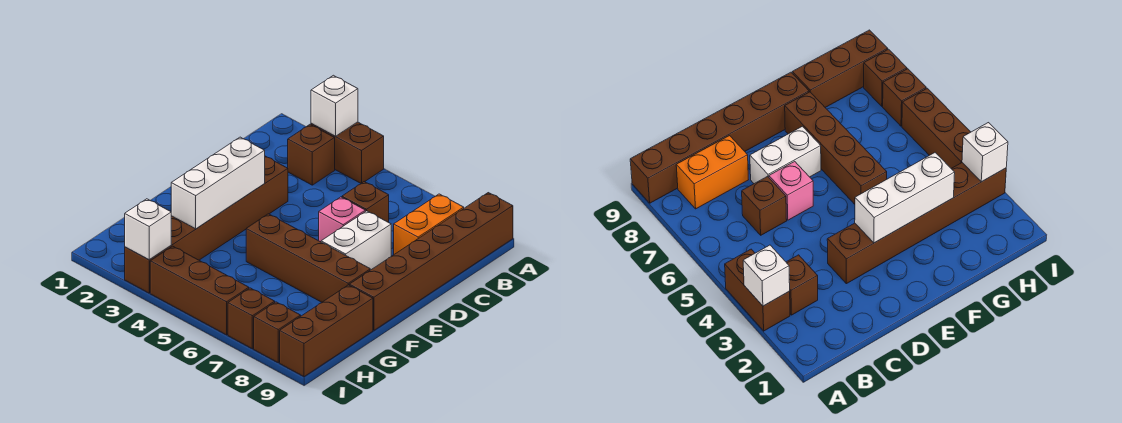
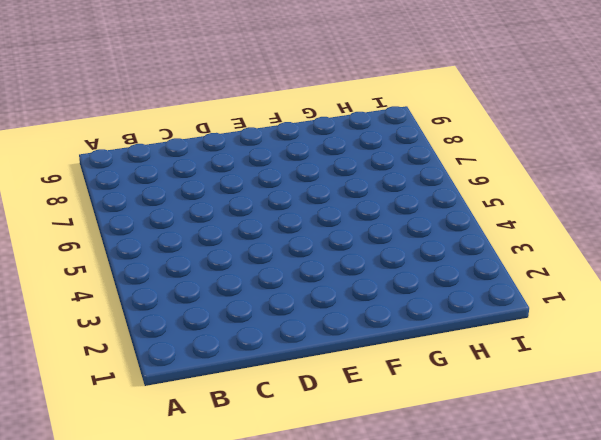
none -> brown 1x2 brick [311,122,384,183]
none -> brown 1x6 brick [349,193,513,330]
none -> brown 1x1 brick [288,125,335,185]

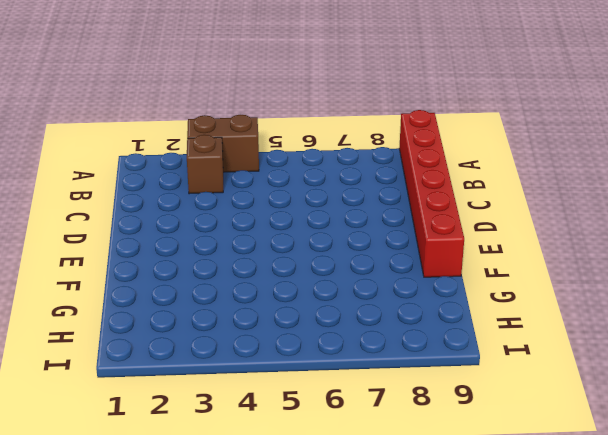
red 1x6 brick [399,110,464,277] -> brown 1x6 brick [349,193,513,330]
none -> orange 1x2 brick [394,194,464,254]
none -> brown 1x1 brick [342,182,389,222]
none -> brown 1x6 brick [125,156,288,293]

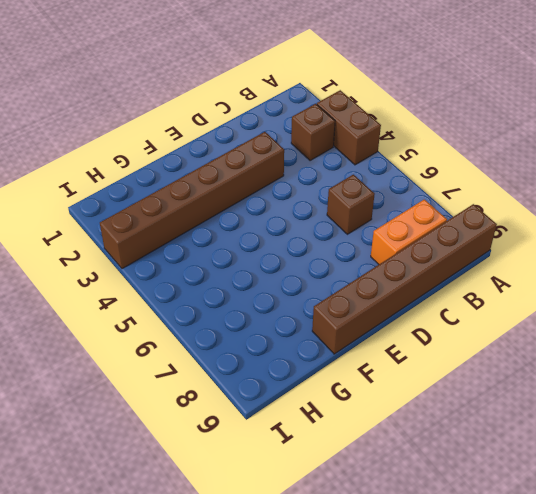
none -> pink 1x1 brick [319,197,365,242]
none -> white 1x2 brick [321,211,391,270]
none -> brown 1x4 brick [246,214,370,302]

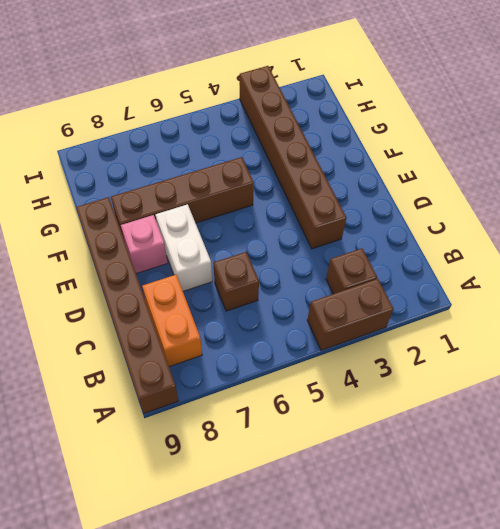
pink 1x1 brick [121,215,168,274] -> pink 1x1 brick moved to [319,197,365,242]
none -> brown 1x3 brick [280,285,373,377]
none -> brown 1x3 brick [150,246,249,335]
none -> brown 1x1 brick [228,288,275,349]

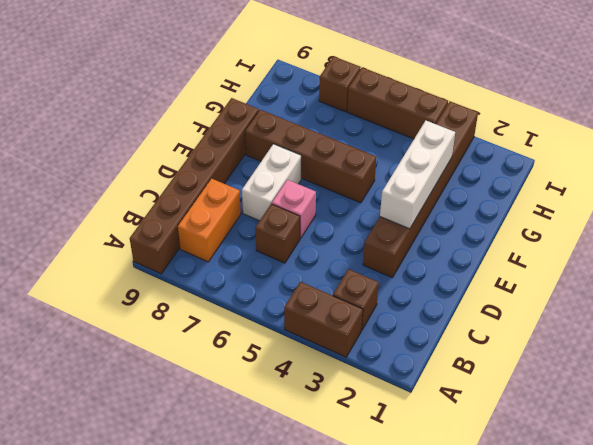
none -> brown 1x3 brick [280,285,373,377]
none -> brown 1x1 brick [254,302,301,363]
none -> white 1x1 brick [311,75,358,136]

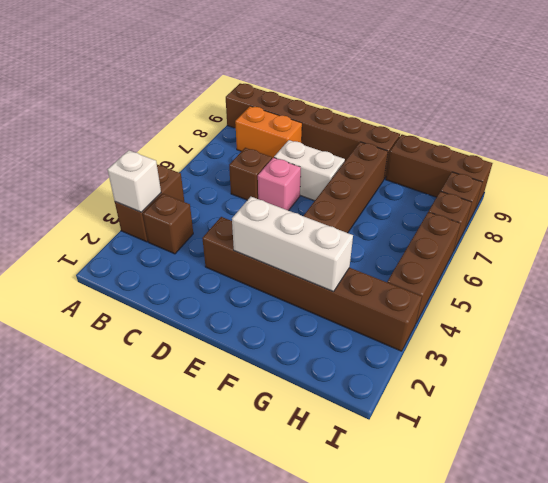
none -> white 1x1 brick [125,199,171,260]

